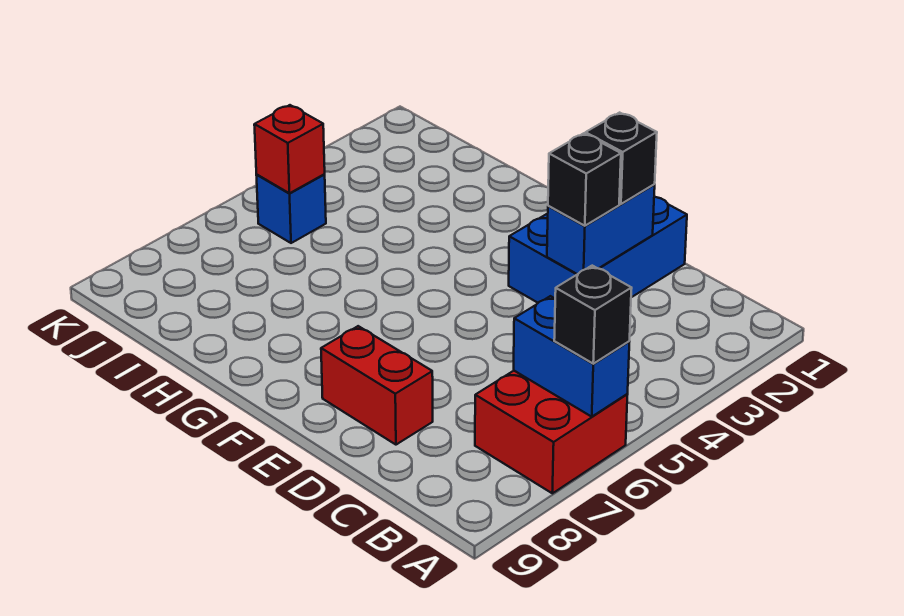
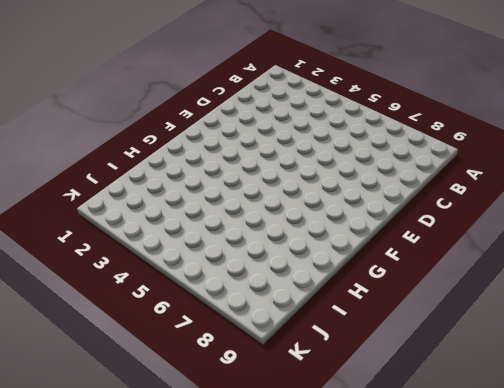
none -> red 2x2 brick [475,371,628,493]
none -> blue 2x3 brick [509,197,687,303]

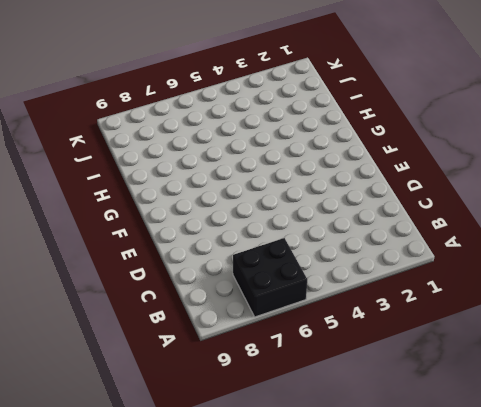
black 2x2 brick [233,238,307,317] -> red 2x2 brick [475,371,628,493]
none -> blue 2x3 brick [509,197,687,303]
none -> red 1x2 brick [321,326,433,445]

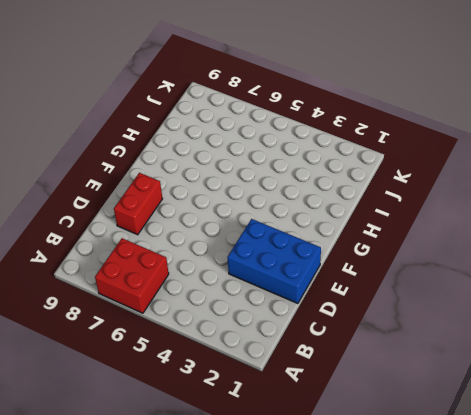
none -> blue 1x1 brick [256,175,326,243]
none -> blue 1x2 brick [514,296,629,417]

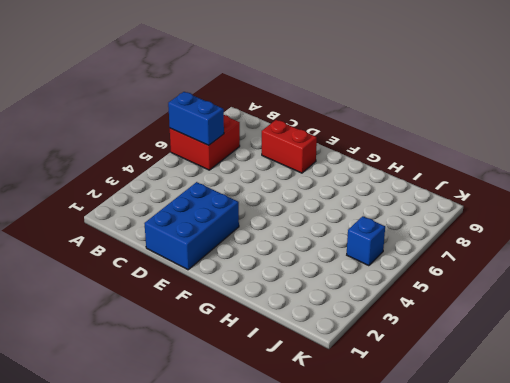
none -> blue 1x2 brick [547,185,655,274]
none -> red 1x1 brick [254,105,325,193]

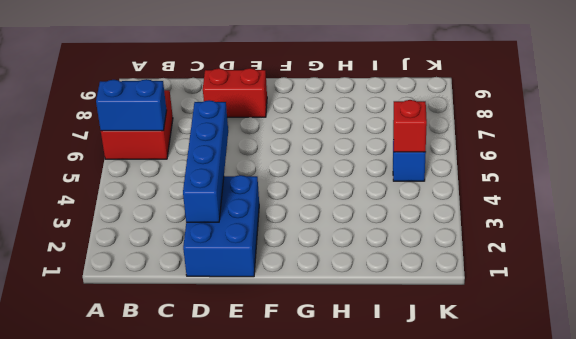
blue 1x4 brick [183,100,228,222] -> blue 1x2 brick [547,185,655,274]
none -> black 1x1 brick [554,266,632,364]
none -> black 1x1 brick [585,113,657,204]

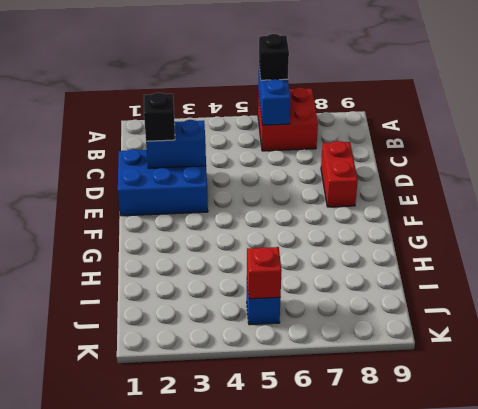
none -> black 1x1 brick [548,133,621,226]

